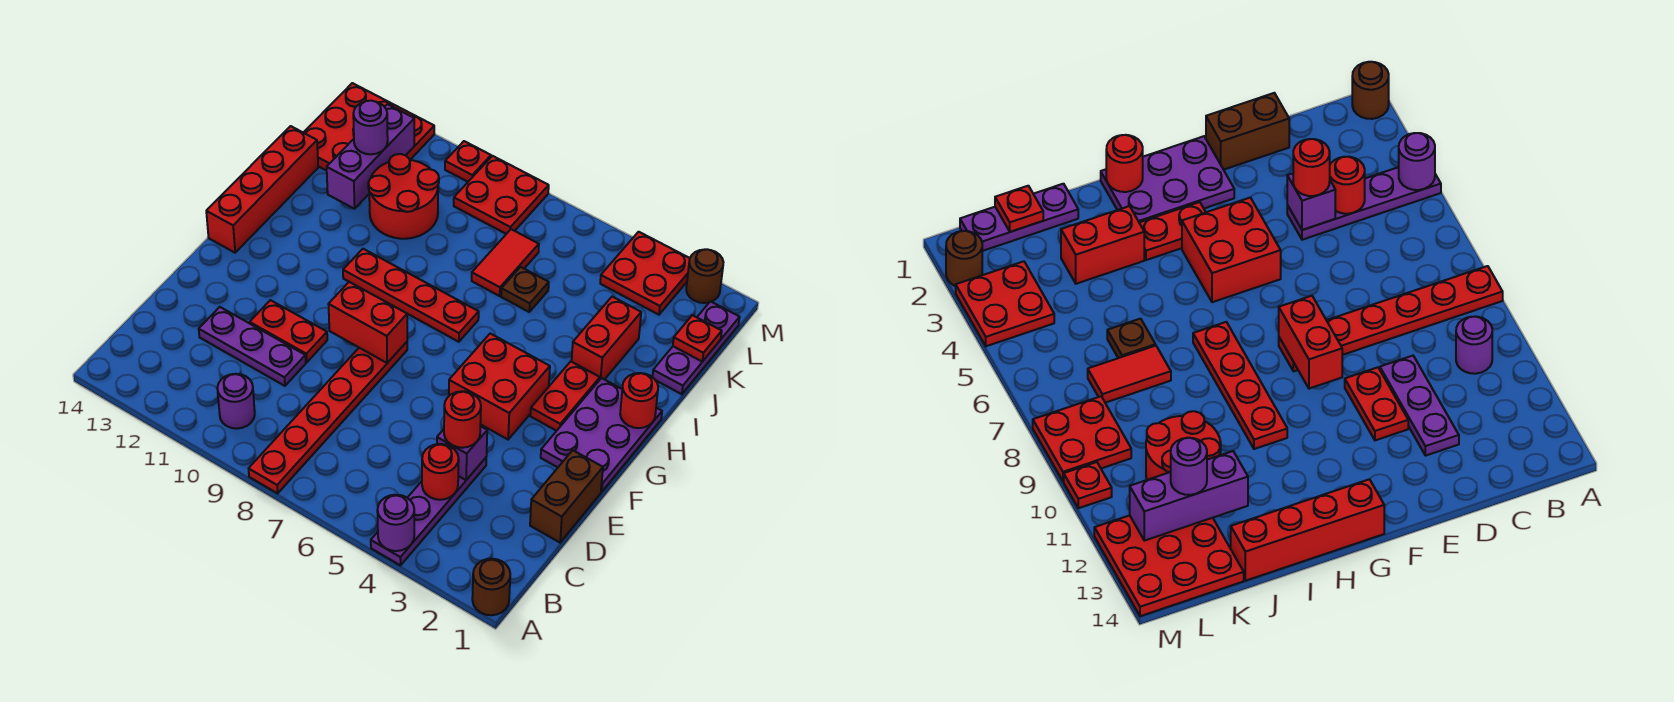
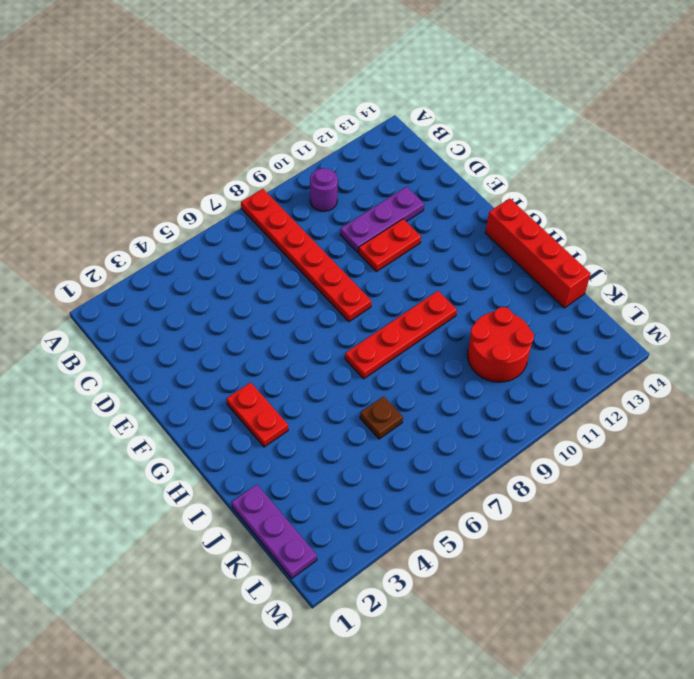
none -> brown 1x1 round brick [472,559,510,615]
none -> purple 1x4 plate [371,458,486,565]
none -> brown 1x2 brick [530,450,603,542]
none -> purple 2x3 plate [541,378,662,492]

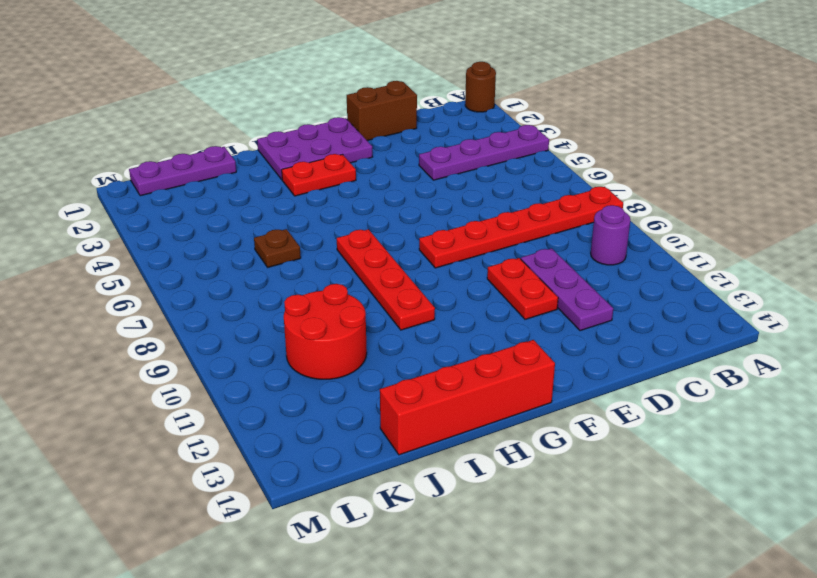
none -> red 2x2 brick [449,334,550,439]
none -> red 1x2 brick [572,297,641,380]
none -> red 1x2 tile [472,229,539,296]
none -> red 3x3 plate [303,83,434,171]

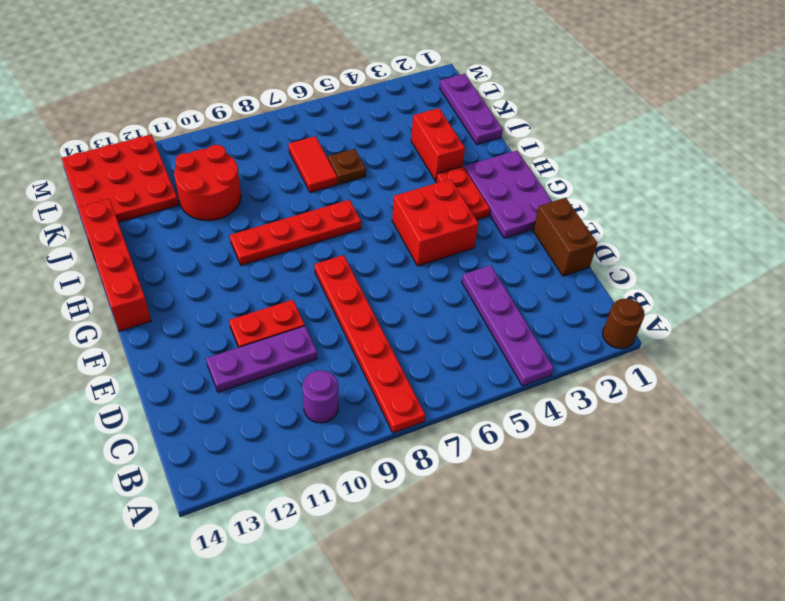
none -> red 2x2 plate [600,232,690,315]
none -> red 2x2 plate [454,156,549,234]
none -> brown 1x1 round brick [686,249,723,303]
none -> red 1x1 plate [445,141,491,182]

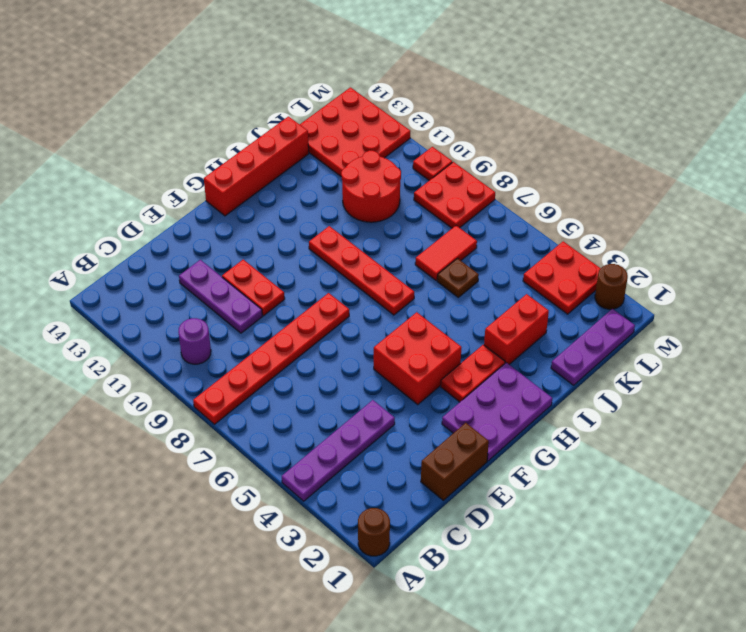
none -> purple 1x1 round brick [377,495,414,551]
none -> red 1x1 round brick [422,444,459,500]
none -> purple 1x1 brick [437,426,487,480]
none -> red 1x2 brick [328,282,407,363]

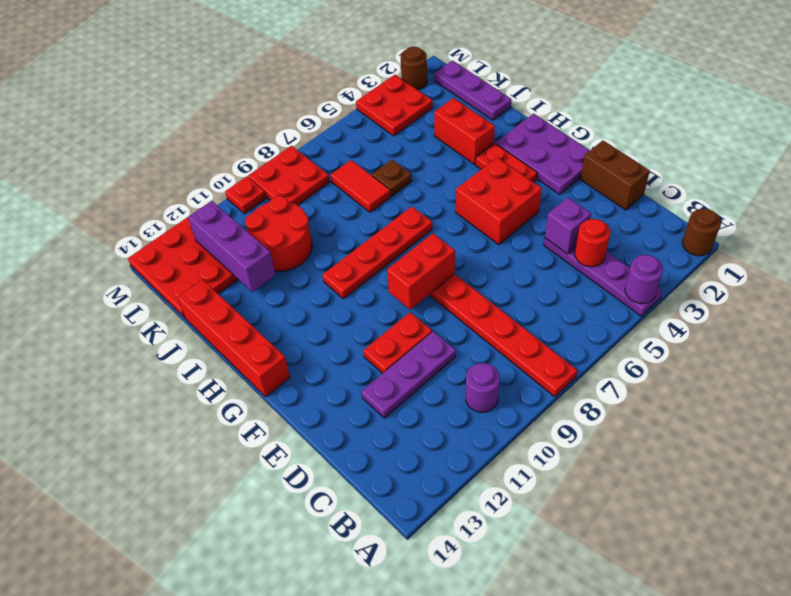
none -> red 1x1 round brick [620,373,658,428]
none -> red 1x1 plate [673,315,722,362]
none -> red 1x1 round brick [444,391,481,448]
none -> purple 1x1 round brick [353,101,388,154]

